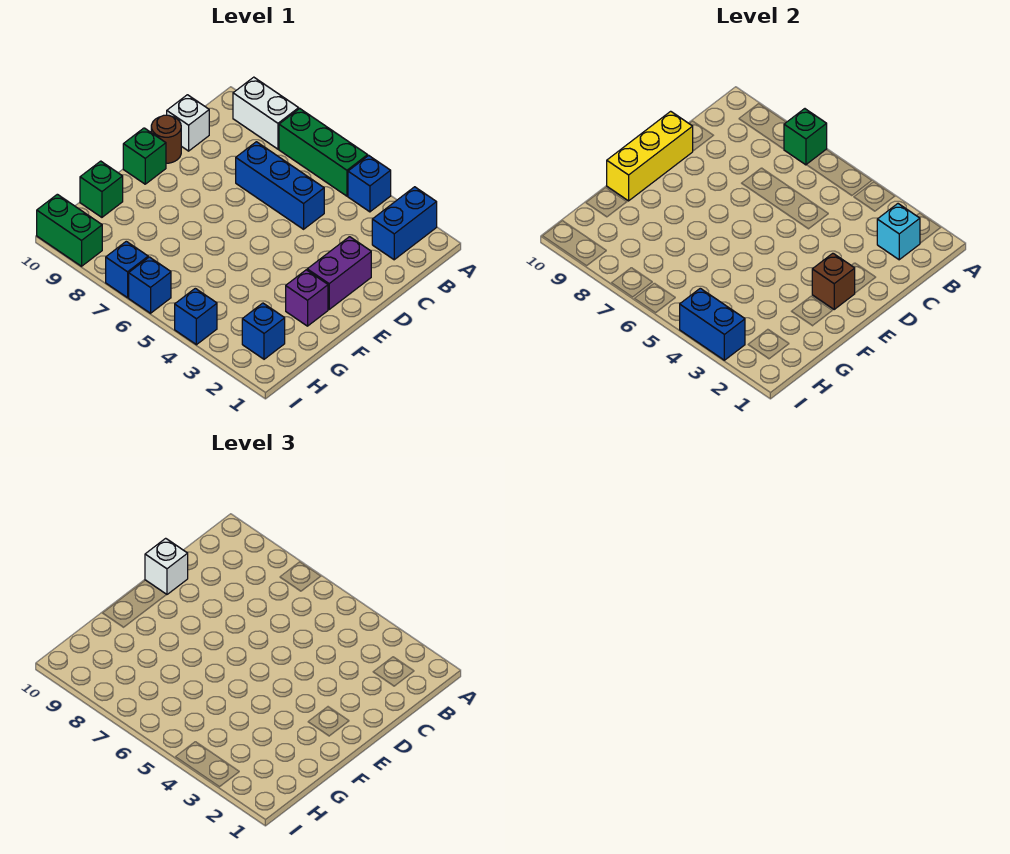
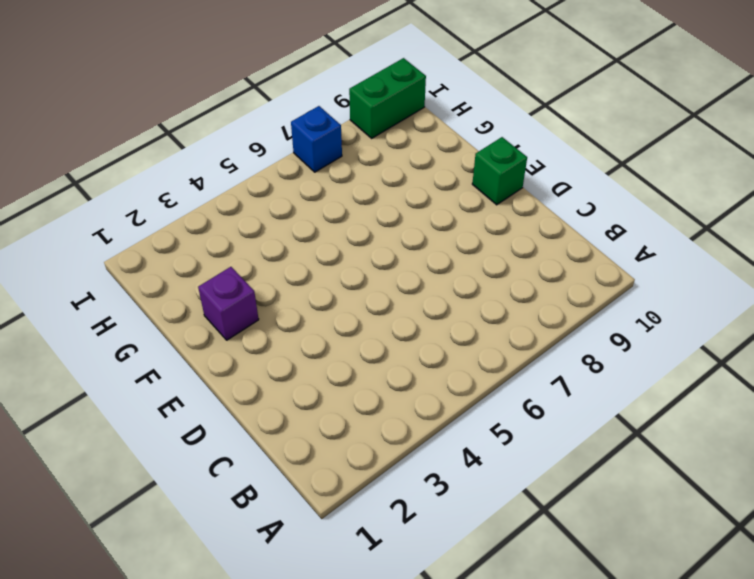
none -> blue 1x2 brick [372,187,437,260]
none -> blue 1x1 brick [348,155,391,212]
none -> green 1x3 brick [279,109,368,196]

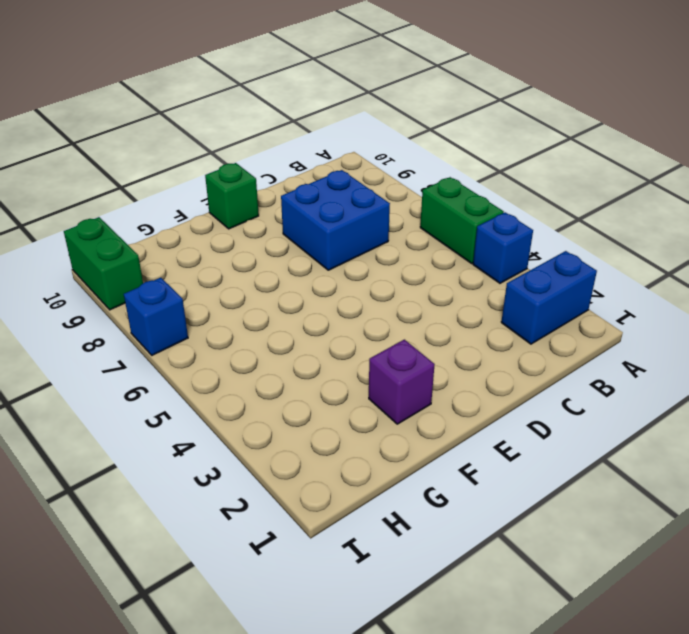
green 1x2 brick [420,177,504,263] -> green 1x3 brick [279,109,368,196]
blue 2x2 brick [281,170,390,270] -> blue 1x3 brick [236,142,324,229]
none -> white 1x2 brick [233,77,299,149]
none -> white 1x1 brick [167,95,209,151]
none -> purple 1x2 brick [307,237,371,309]

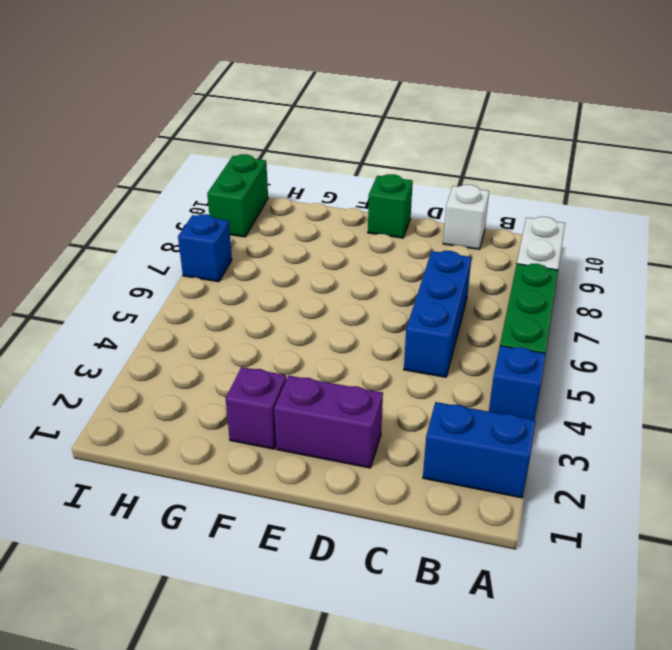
none -> brown 1x1 round brick [151,115,181,163]
none -> green 1x1 brick [80,161,123,217]
none -> blue 1x1 brick [242,303,285,359]

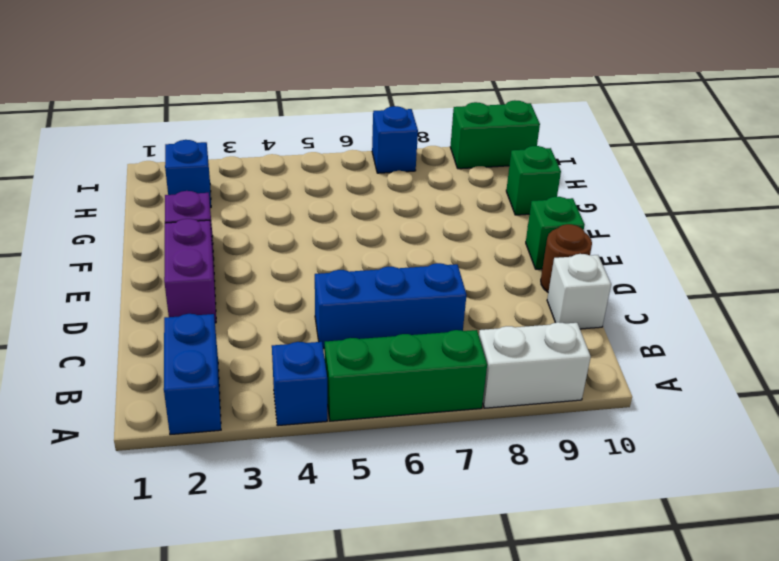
none -> blue 1x1 brick [175,288,217,345]
none -> blue 1x1 brick [129,257,171,313]
none -> green 1x1 brick [784,109,827,165]

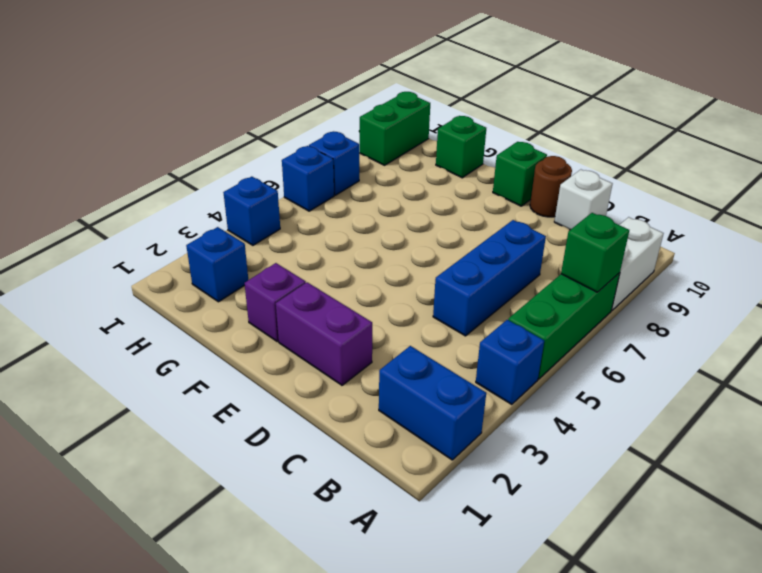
none -> cyan 1x1 brick [877,204,920,260]
none -> yellow 1x3 brick [607,111,693,201]
none -> brown 1x1 brick [812,253,855,309]

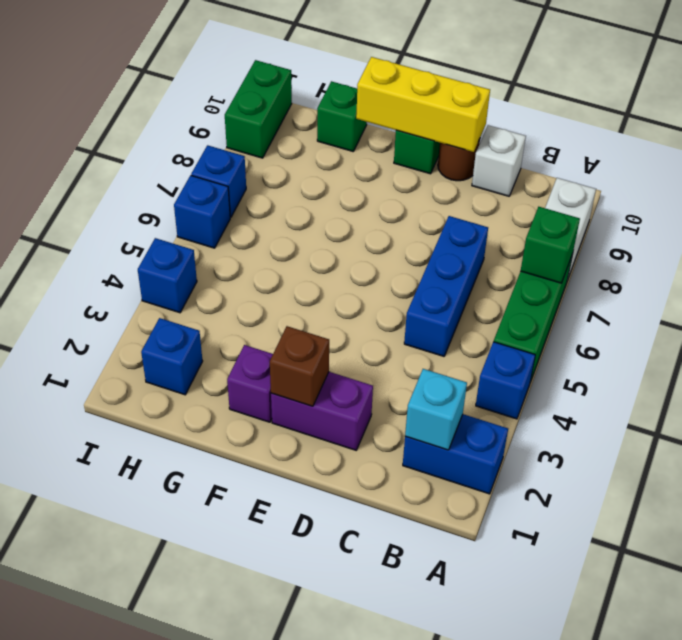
none -> blue 1x2 brick [680,288,745,360]
none -> white 1x1 brick [145,538,188,595]

